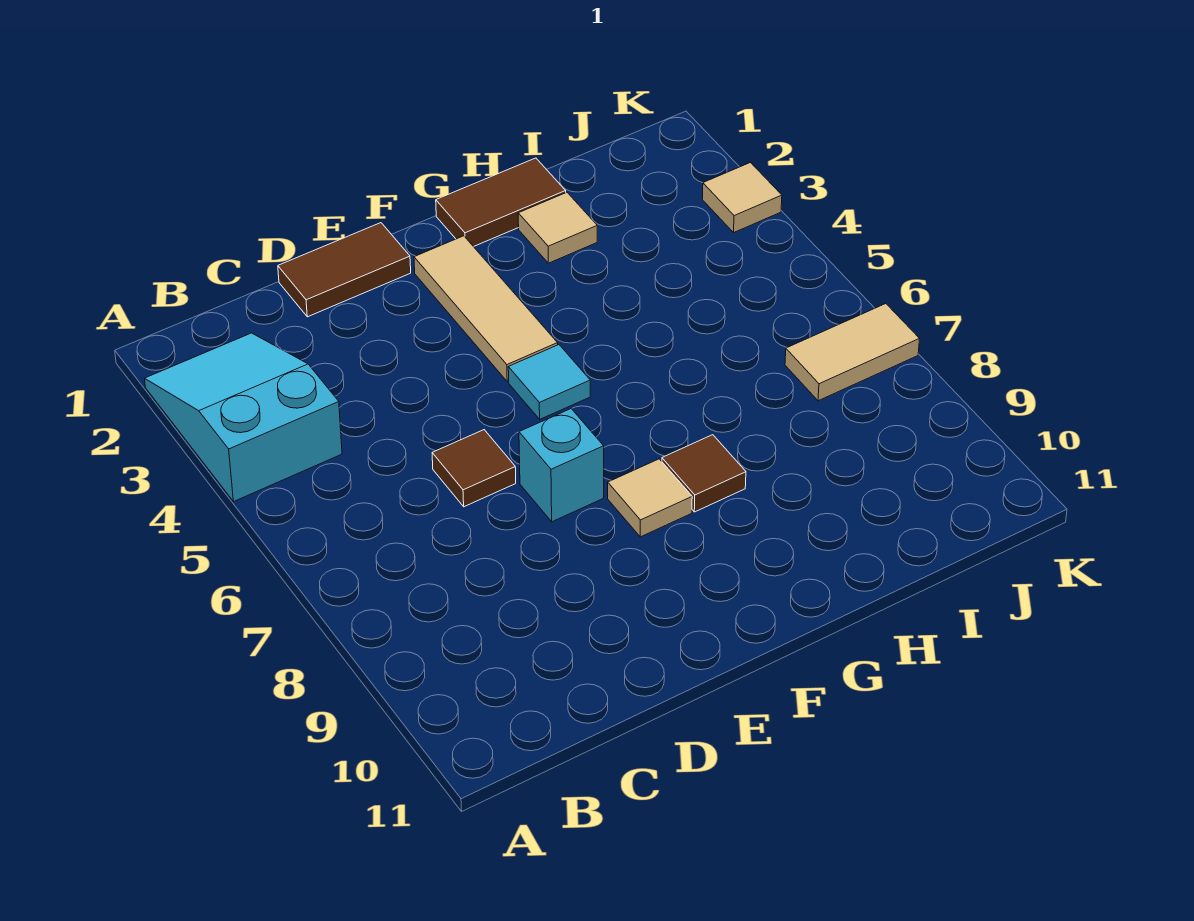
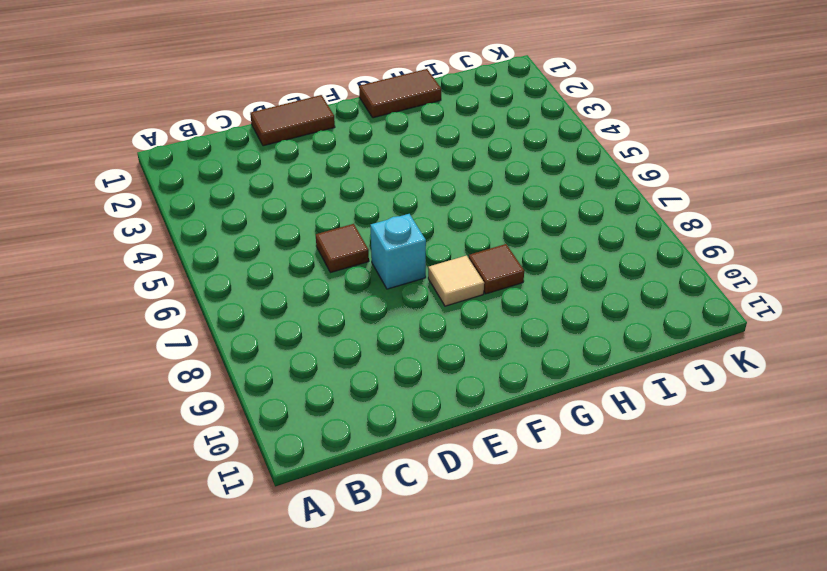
none -> cyan 2x3 slope [145,333,342,502]
none -> tan 1x3 tile [414,236,558,382]
none -> cyan 1x1 tile [508,345,590,419]

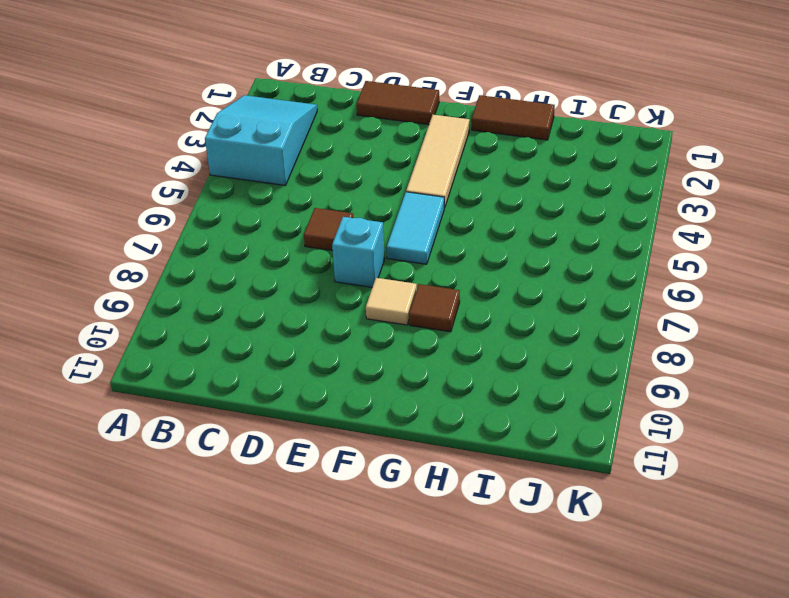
cyan 1x2 tile [387,192,444,264] -> cyan 1x1 tile [508,345,590,419]
none -> tan 1x1 tile [518,192,597,263]
none -> tan 1x2 tile [785,304,919,401]
none -> tan 1x1 tile [702,163,782,232]

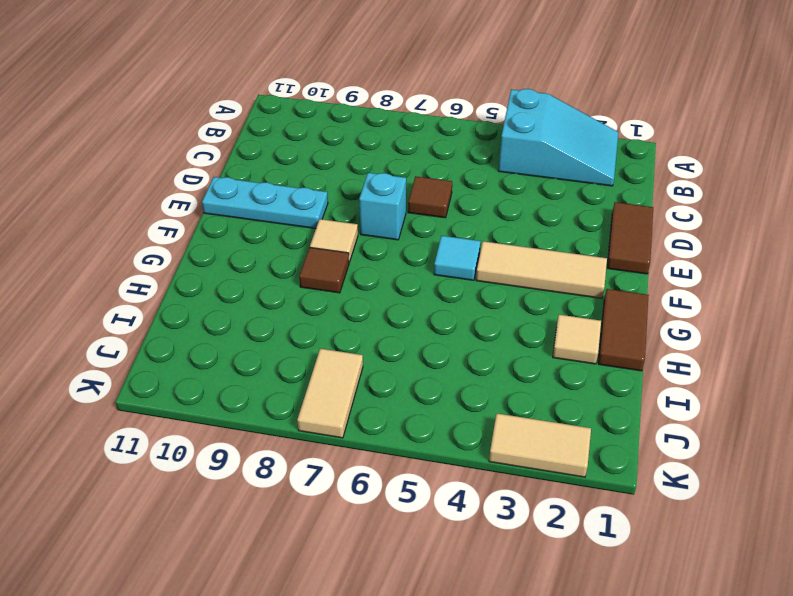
cyan 1x3 plate [202,177,328,229] -> none
tan 1x2 tile [489,413,591,477] -> tan 1x1 tile [702,163,782,232]

